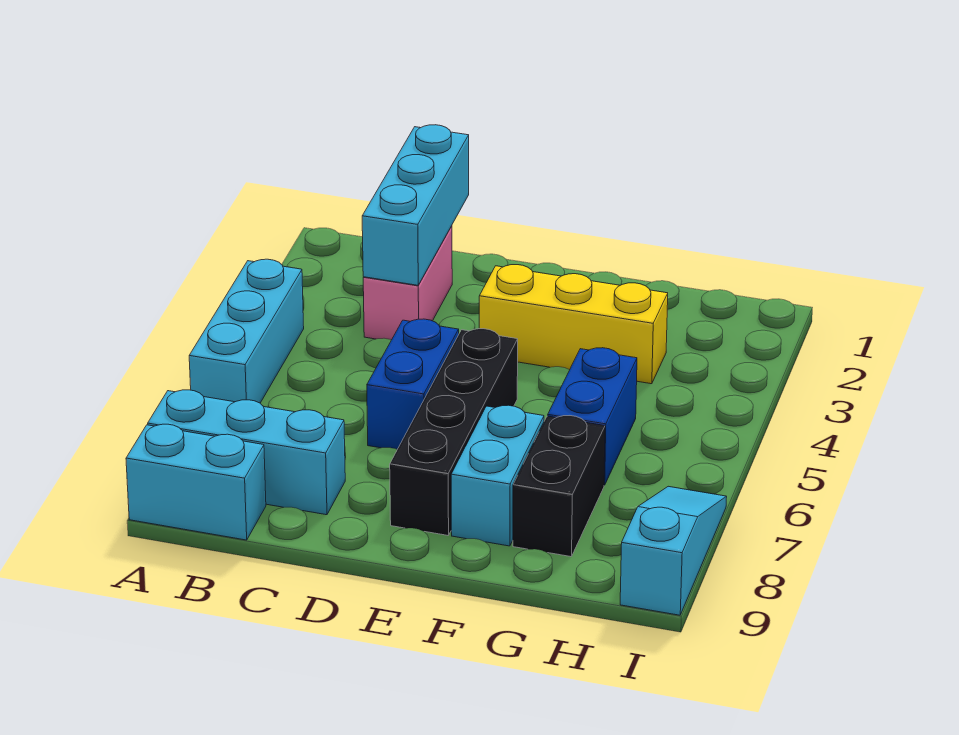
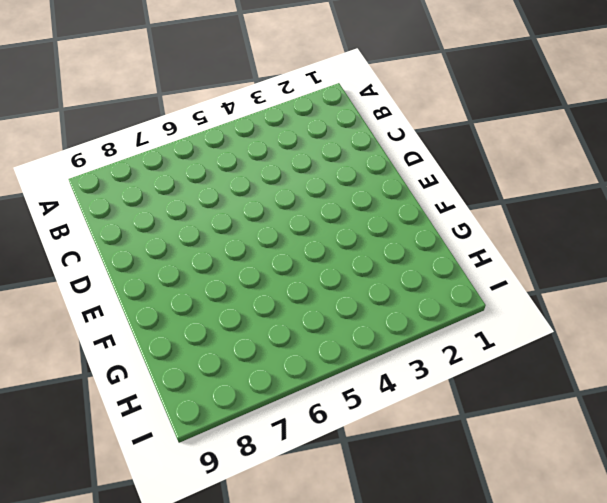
none -> cyan 1x3 brick [189,259,304,403]
none -> cyan 1x3 brick [148,390,345,515]
none -> cyan 1x2 brick [126,424,266,540]

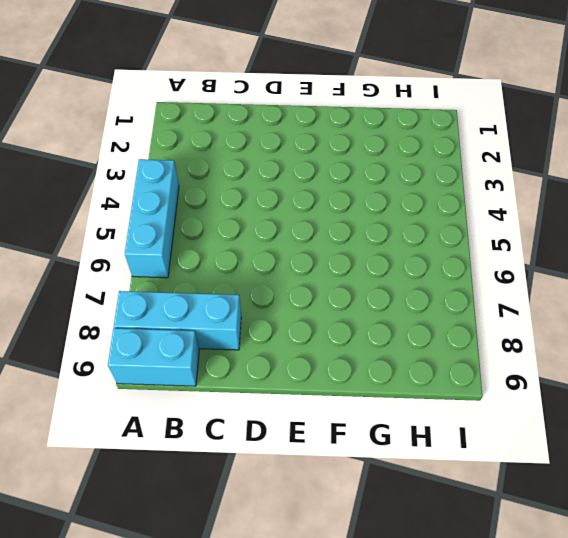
none -> pink 1x2 brick [363,226,452,340]
none -> blue 1x2 brick [367,319,459,449]
none -> yellow 1x3 brick [479,265,668,384]

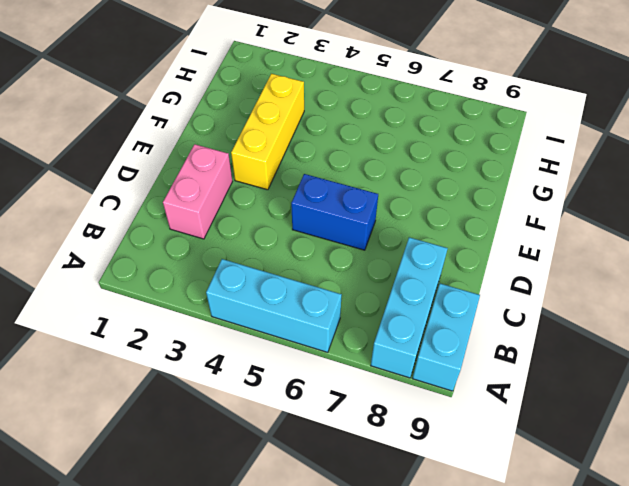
pink 1x2 brick [163,144,232,239] -> pink 1x2 brick turned to [363,226,452,340]
none -> black 1x4 brick [390,329,518,535]
none -> cyan 1x2 brick [451,405,544,546]
none -> blue 1x2 brick [548,348,637,485]

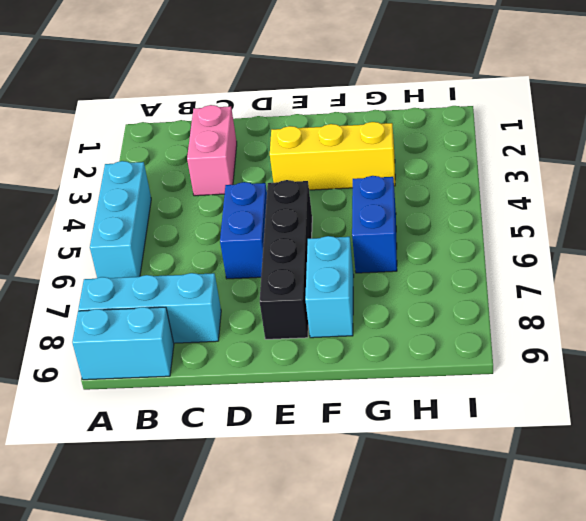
none -> black 1x2 brick [513,416,605,557]
none -> cyan 1x3 slope [620,486,727,615]
none -> cyan 1x3 brick [362,125,469,285]

